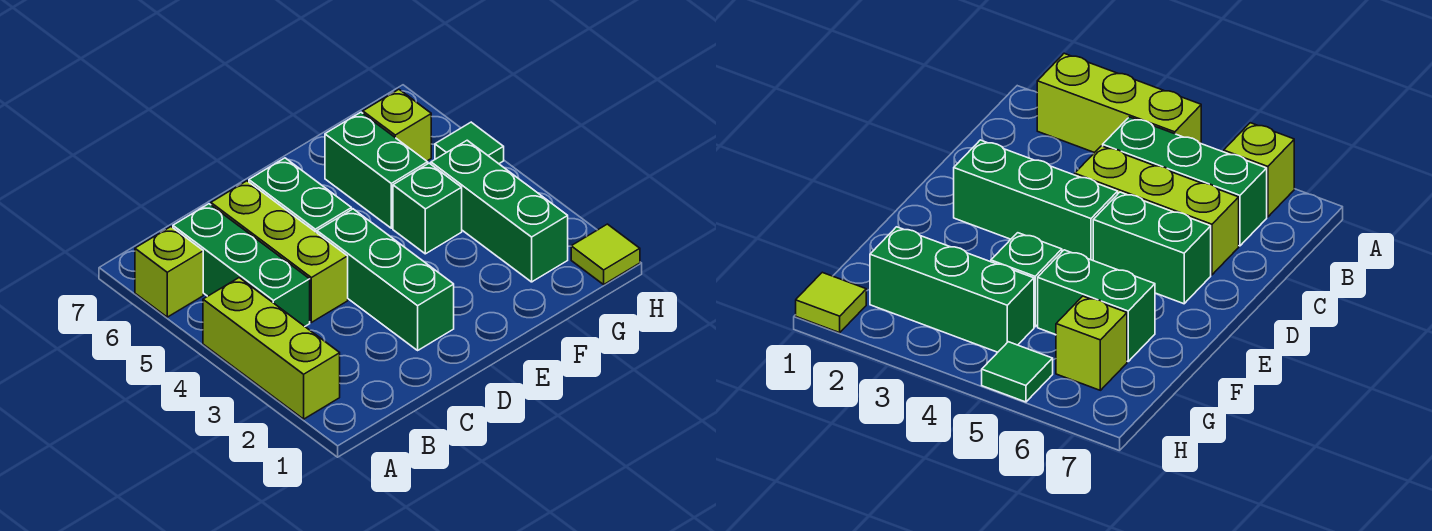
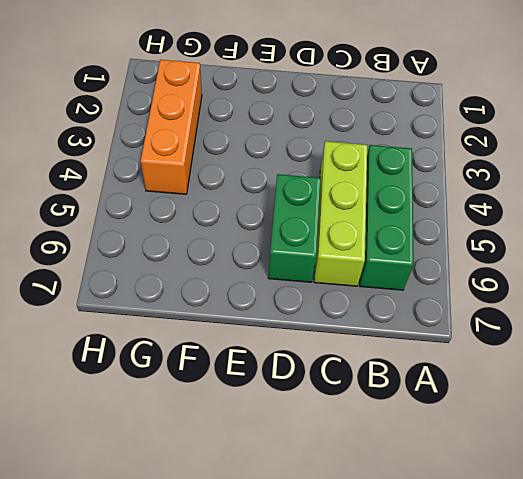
orange 1x3 brick [141,60,202,194] -> green 1x3 brick [431,140,568,282]
none -> lime 1x3 brick [203,278,340,419]
none -> lime 1x1 brick [135,227,203,317]
none -> green 1x3 brick [317,209,454,350]

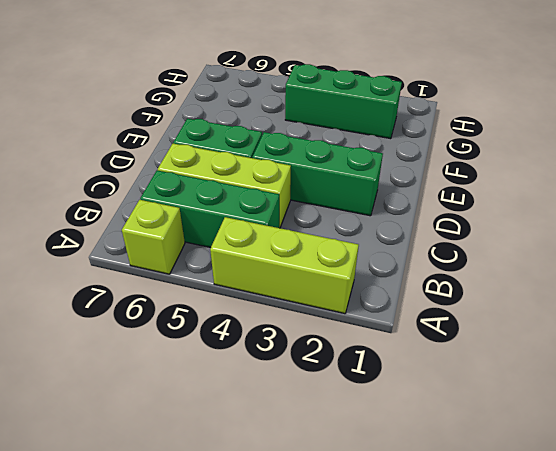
none -> green 1x1 brick [393,163,462,254]
none -> green 1x2 brick [325,112,428,228]
none -> lime 1x1 brick [363,89,431,161]

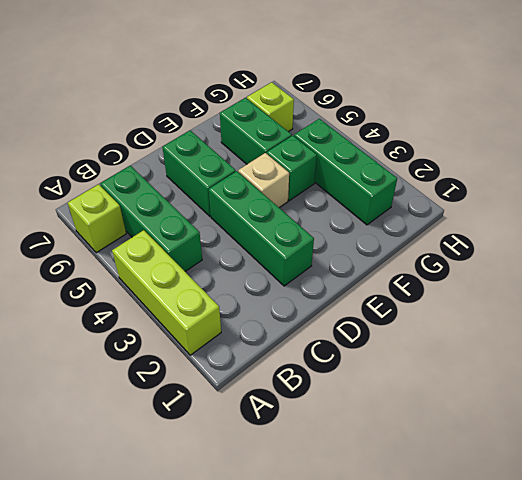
tan 1x1 brick [238,153,289,208] -> none
none -> lime 1x3 brick [211,181,348,322]
none -> lime 1x1 tile [571,224,640,284]
none -> green 1x1 tile [435,122,504,164]

